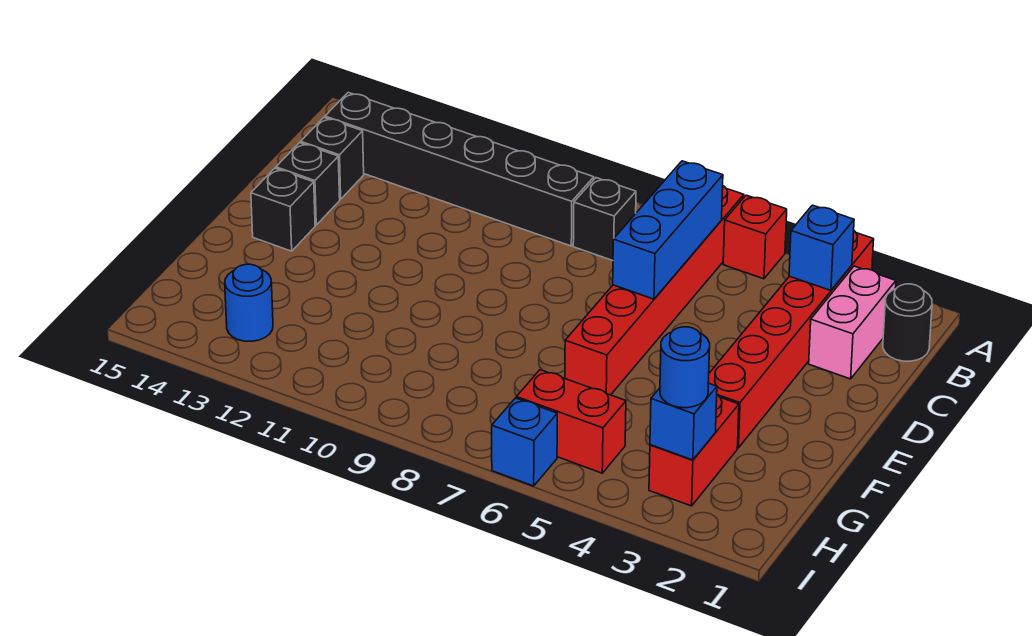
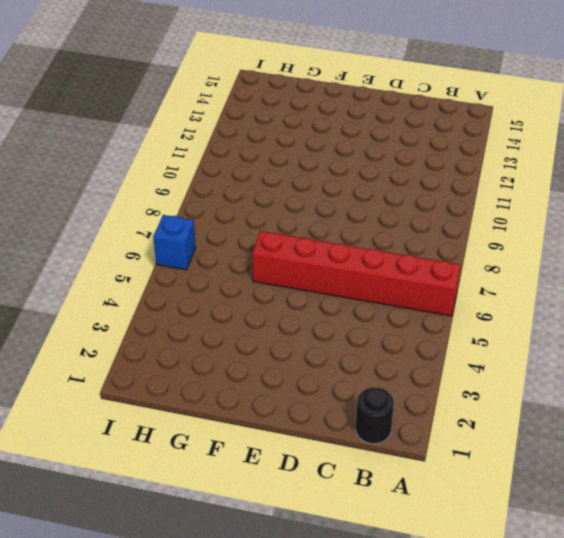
none -> red 1x6 brick [708,231,874,448]
none -> red 1x1 brick [723,195,787,279]
none -> pink 1x2 brick [809,266,896,379]

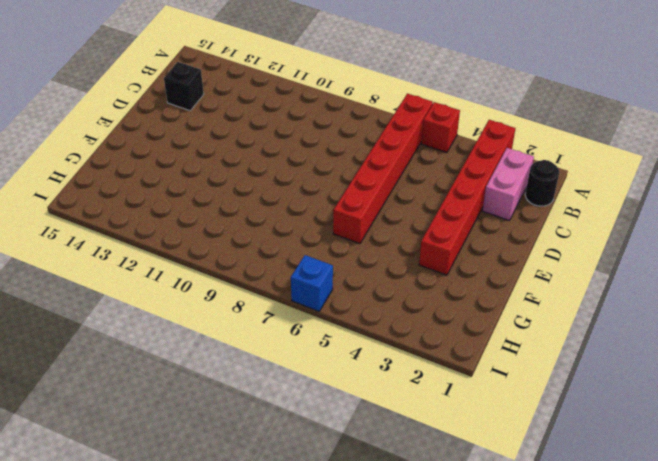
none -> black 1x1 brick [573,178,636,261]
none -> black 1x6 brick [325,93,594,246]
none -> black 1x1 brick [276,143,340,225]

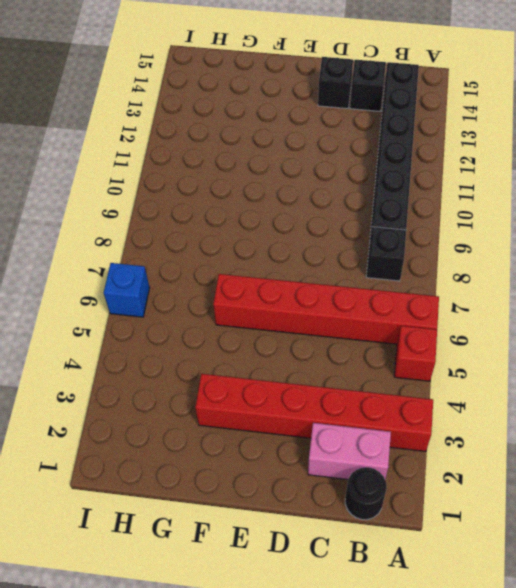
none -> black 1x1 brick [251,168,315,251]
none -> red 1x2 brick [649,395,739,506]
none -> red 1x2 brick [517,370,626,473]

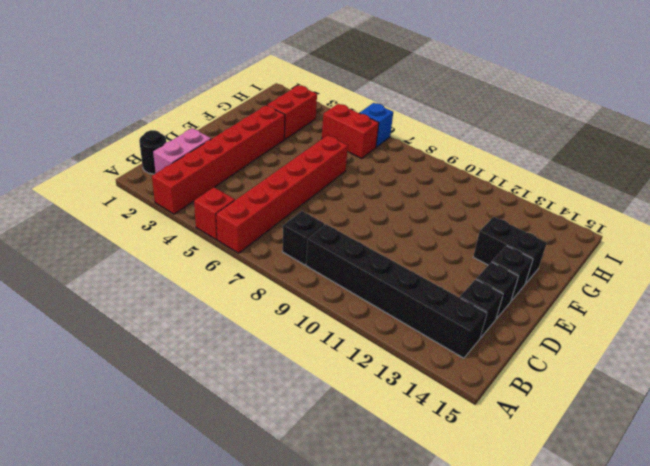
black 1x2 brick [473,217,547,284] -> none
none -> blue 1x1 round brick [225,264,273,341]
none -> blue 1x1 brick [789,205,854,290]
none -> blue 1x3 brick [613,161,723,299]

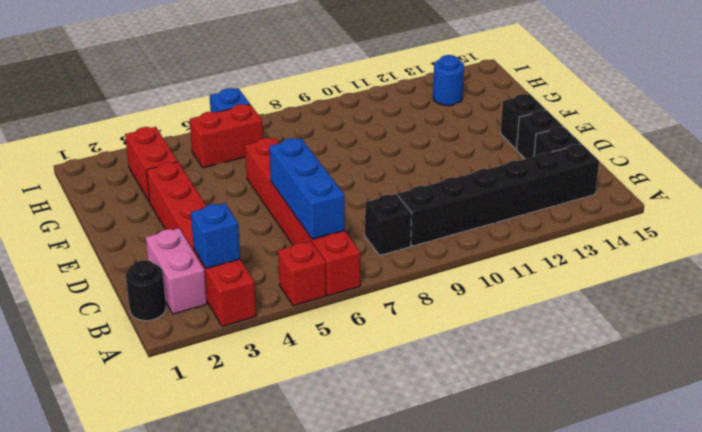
none -> blue 1x1 brick [650,383,717,460]
none -> blue 1x1 round brick [660,327,710,408]

